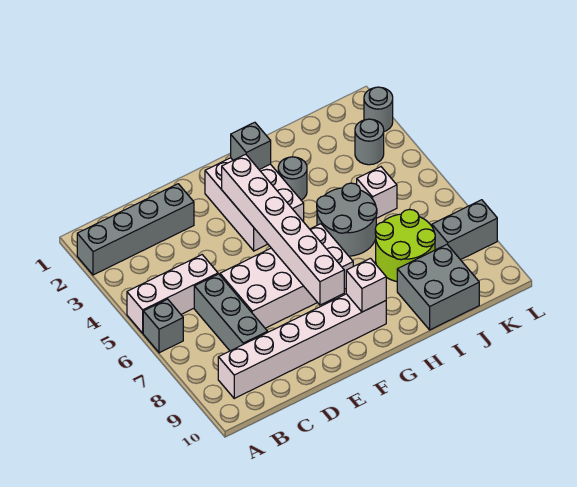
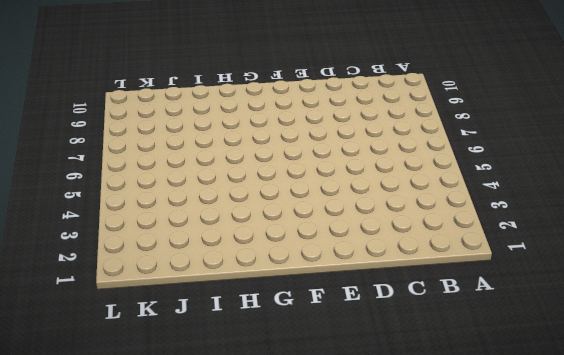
none -> grey 1x4 brick [77,184,194,275]
none -> white 1x3 brick [127,255,218,333]
none -> grey 1x1 brick [143,299,183,353]

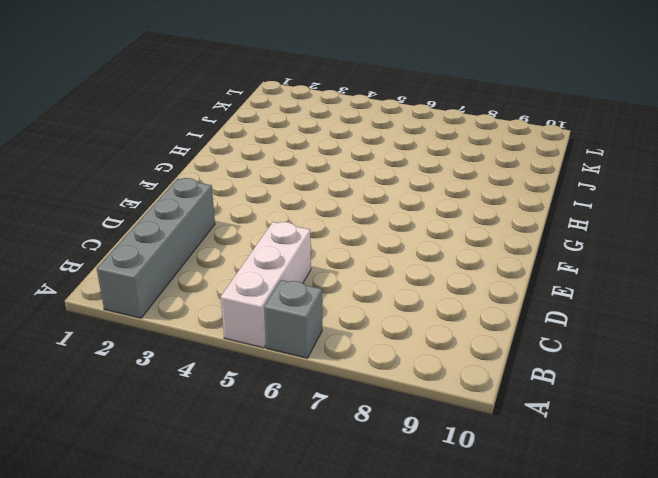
none -> white 1x6 brick [218,294,386,398]
none -> grey 1x3 brick [194,274,268,351]
none -> white 2x4 brick [220,224,353,328]

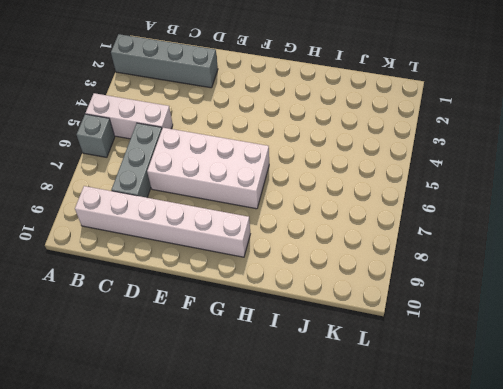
none -> white 2x3 brick [205,158,304,251]
none -> grey 1x1 round brick [278,157,307,200]
none -> grey 2x2 round brick [317,183,377,256]

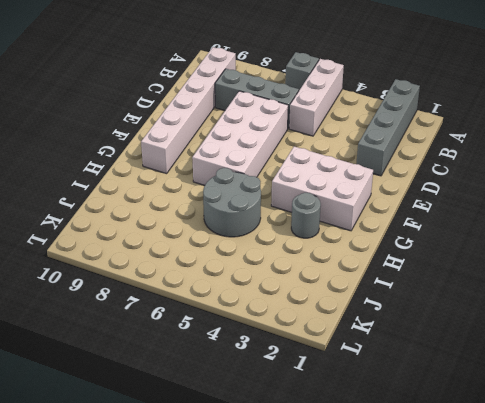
none -> lime 2x2 round brick [375,209,435,282]
none -> grey 2x2 brick [397,245,479,330]
none -> white 1x1 brick [357,167,397,218]

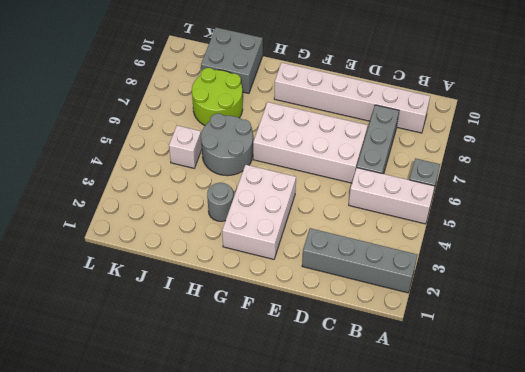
none -> grey 1x1 round brick [355,119,384,165]
none -> grey 1x2 brick [432,200,497,260]
none -> grey 1x1 round brick [364,87,393,131]

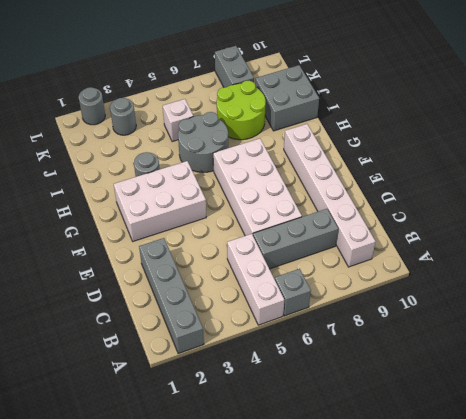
none -> white 1x6 brick [222,154,344,305]
none -> grey 1x1 brick [231,122,271,170]
none -> white 1x1 brick [346,258,386,312]

